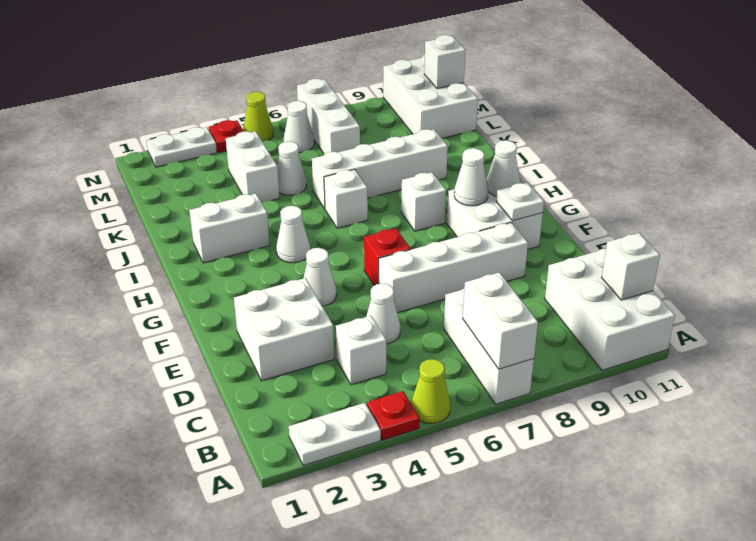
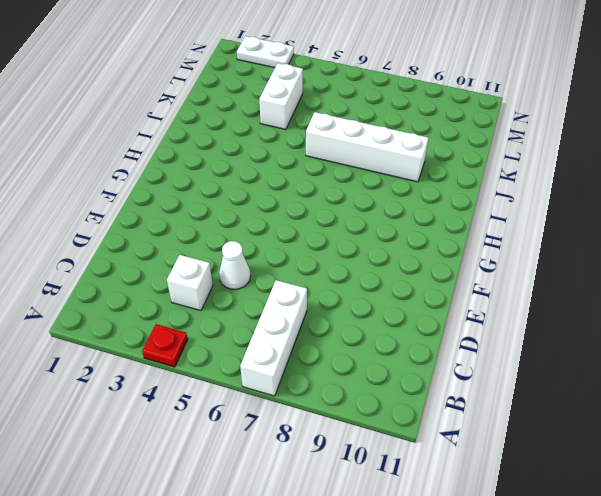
none -> white 1x2 plate [289,403,381,465]
none -> lime 1x1 cone [411,359,450,423]
none -> white 2x3 brick [545,249,675,370]
none -> white 2x2 brick [234,278,334,381]

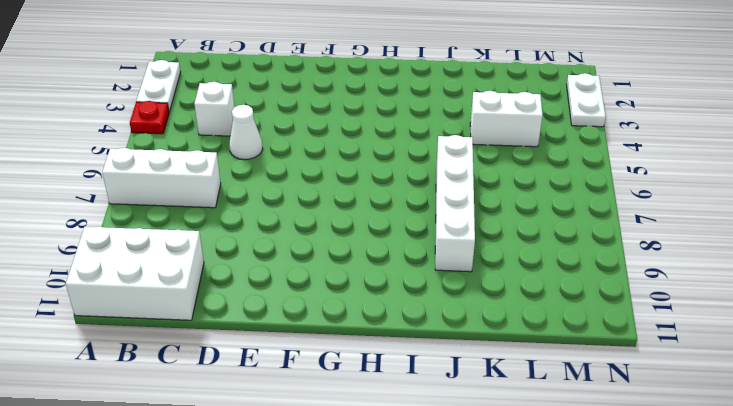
none -> lime 1x1 cone [411,359,450,423]
none -> white 2x2 brick [234,278,334,381]
none -> white 1x4 brick [379,223,528,313]
none -> white 1x1 cone [303,248,336,306]

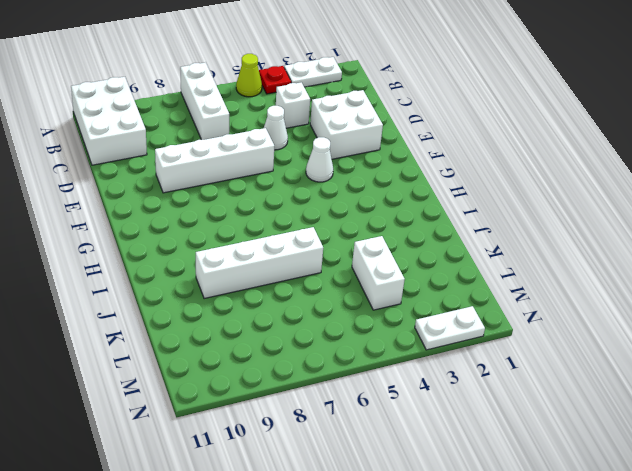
none -> red 1x1 brick [364,228,411,286]
none -> white 2x2 brick [447,189,543,250]
none -> white 1x1 cone [276,206,310,263]
none -> white 1x1 brick [401,172,446,231]

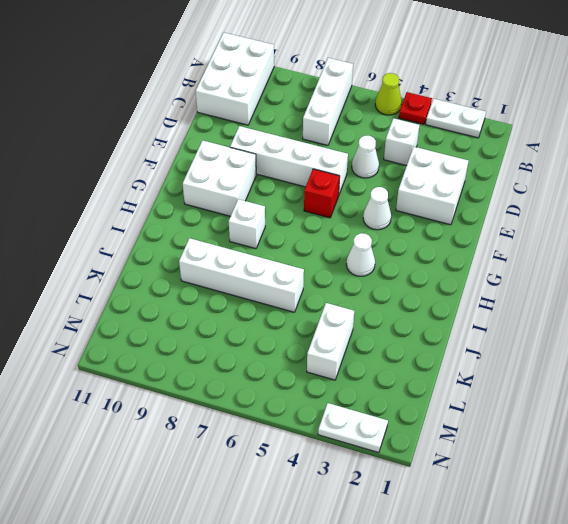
none -> white 1x2 brick [189,194,270,263]
none -> white 1x1 brick [324,169,368,228]
none -> white 1x1 cone [277,141,306,195]
none -> white 1x3 brick [297,79,360,154]

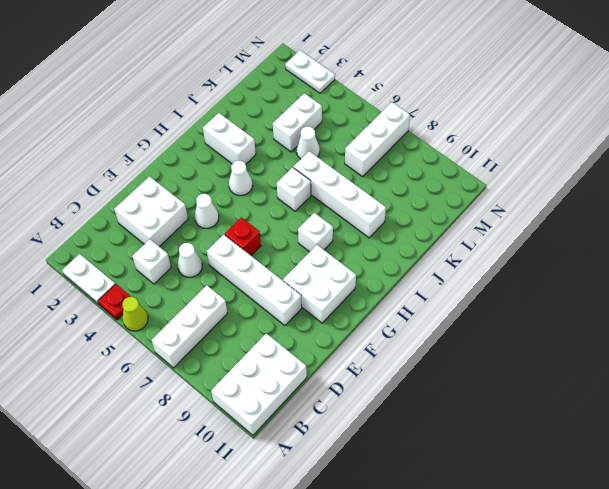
none -> white 2x3 brick [383,55,478,138]
none -> white 1x1 cone [283,101,314,153]
none -> red 1x1 plate [208,120,244,153]
none -> lime 1x1 cone [243,92,273,142]

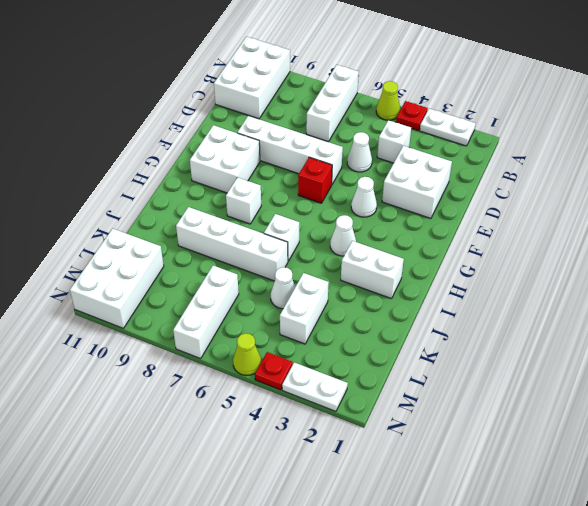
none -> white 1x1 cone [283,101,314,153]
none -> white 1x2 brick [463,273,538,369]
none -> white 1x1 brick [602,233,660,300]
none -> white 1x1 plate [496,183,544,221]

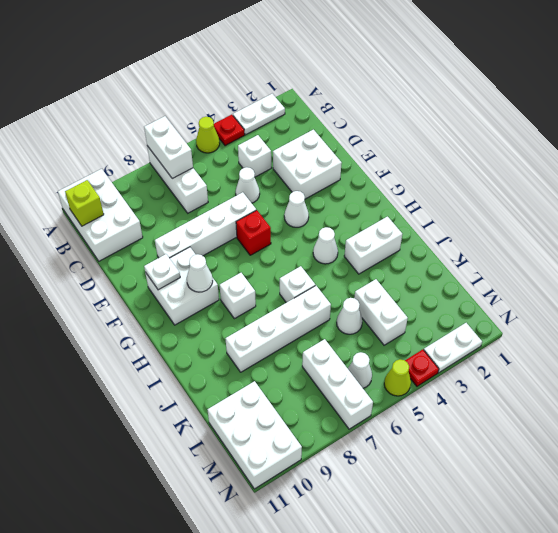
lime 1x1 brick [65,180,104,226] -> white 1x1 brick [602,233,660,300]
none -> white 1x1 cone [487,140,520,196]
none -> white 1x1 brick [424,35,466,89]

